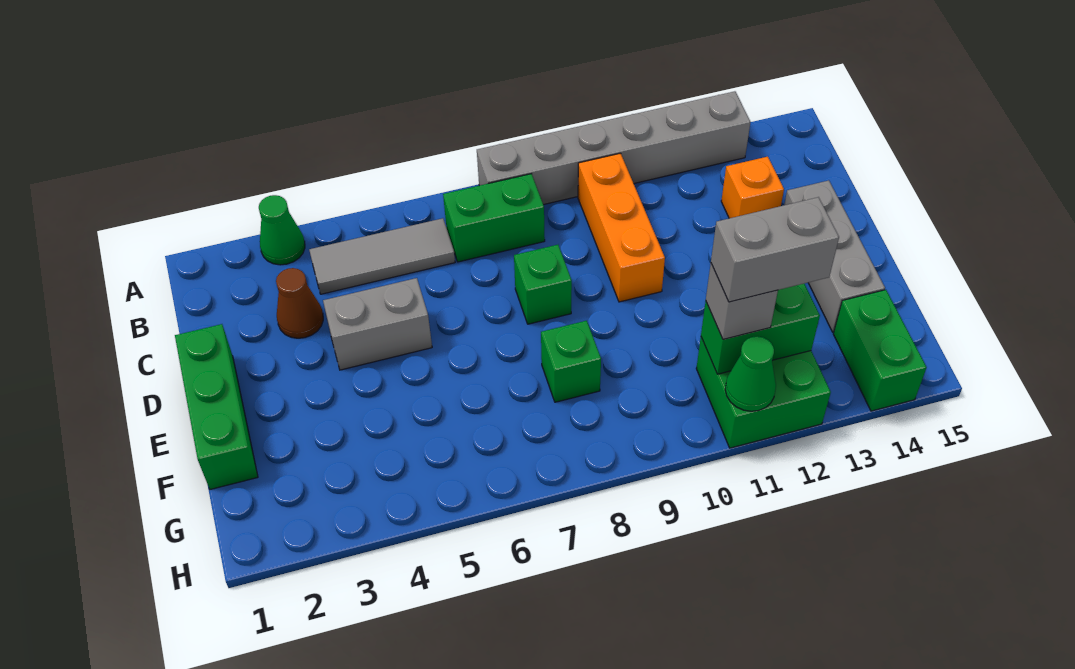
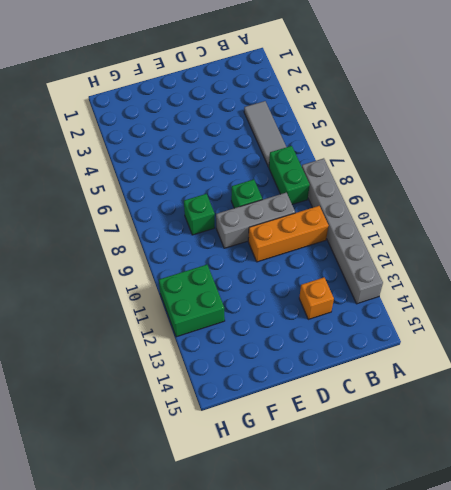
grey 1x3 brick [216,193,295,248] -> grey 1x3 brick moved to [784,180,885,332]
none -> green 1x1 cone [259,195,305,265]
none -> brown 1x1 cone [276,268,323,338]
none -> green 1x3 brick [175,324,258,490]

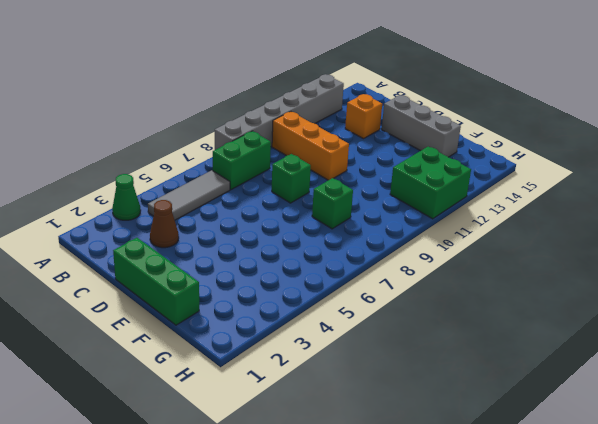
none -> grey 1x2 brick [323,278,432,370]
none -> green 1x2 brick [833,290,927,411]
none -> green 1x2 brick [701,284,820,374]

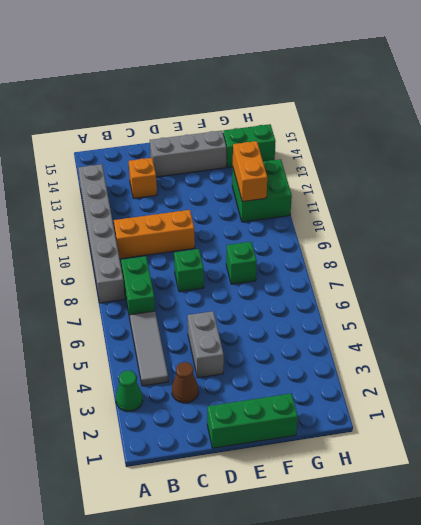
orange 1x2 brick [233,141,267,202] -> green 1x2 brick [701,284,820,374]
none -> green 1x1 cone [725,336,776,411]
none -> grey 1x1 brick [706,264,778,339]
none -> grey 1x2 brick [711,197,839,302]

